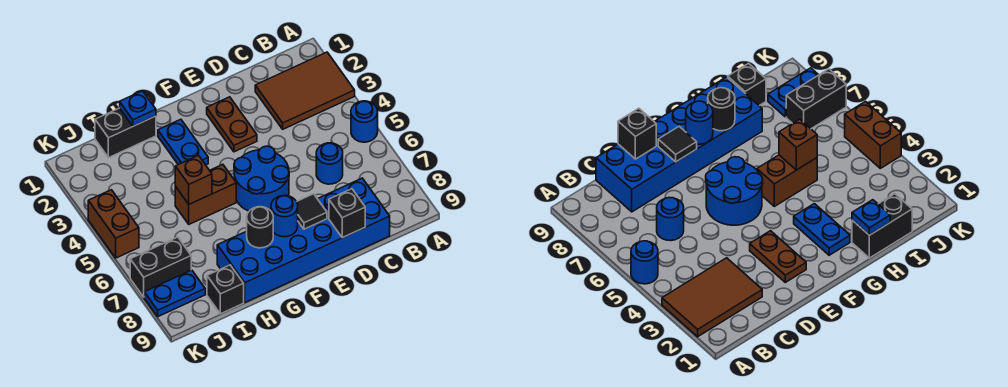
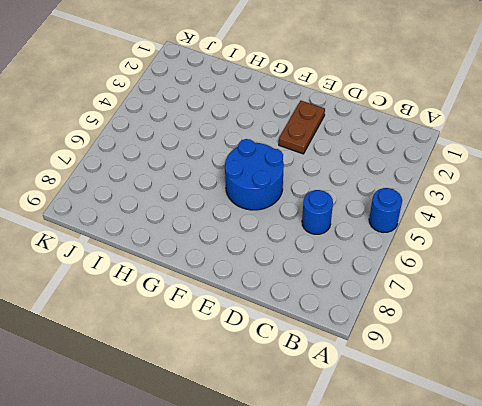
none -> brown 2x3 tile [255,52,355,129]
none -> blue 2x6 brick [217,178,390,302]
none -> blue 1x2 plate [158,119,208,165]

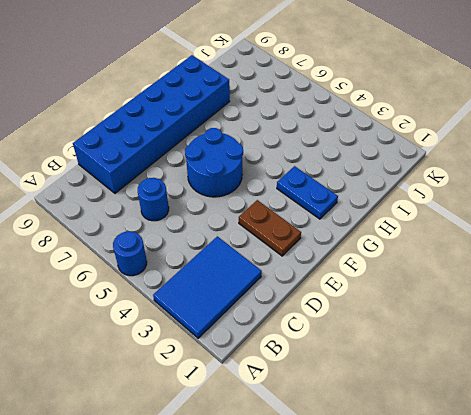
blue 2x3 tile [153,236,262,338] -> brown 2x3 tile [255,52,355,129]
none -> brown 1x2 brick [175,165,236,224]
none -> black 1x2 brick [95,108,156,158]
none -> black 1x1 brick [207,265,244,314]

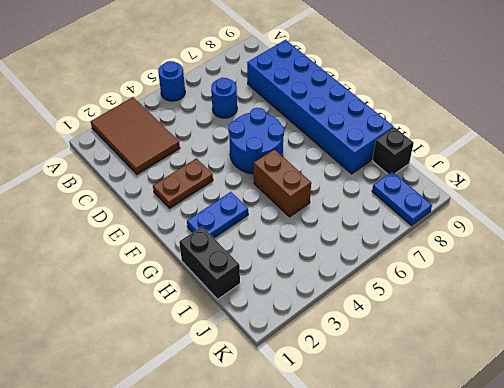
none -> black 1x2 brick [130,237,191,297]
none -> brown 1x2 brick [88,190,139,258]
none -> black 1x1 brick [329,189,365,238]

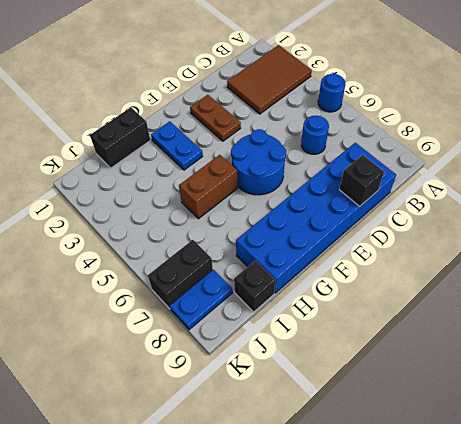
none -> brown 1x2 brick [88,190,139,258]
none -> black 1x1 tile [297,194,327,229]
none -> blue 1x1 round brick [271,195,298,237]

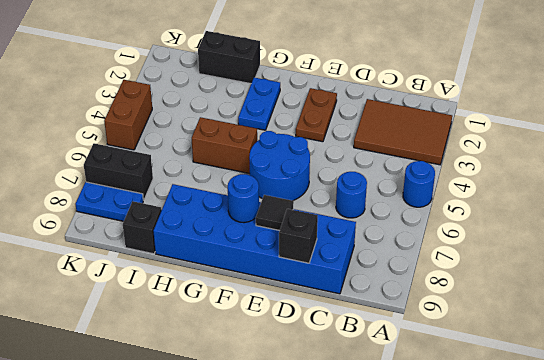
none -> black 1x1 round brick [247,207,273,248]
none -> blue 1x1 plate [120,91,156,126]
none -> brown 1x1 brick [175,156,212,204]

